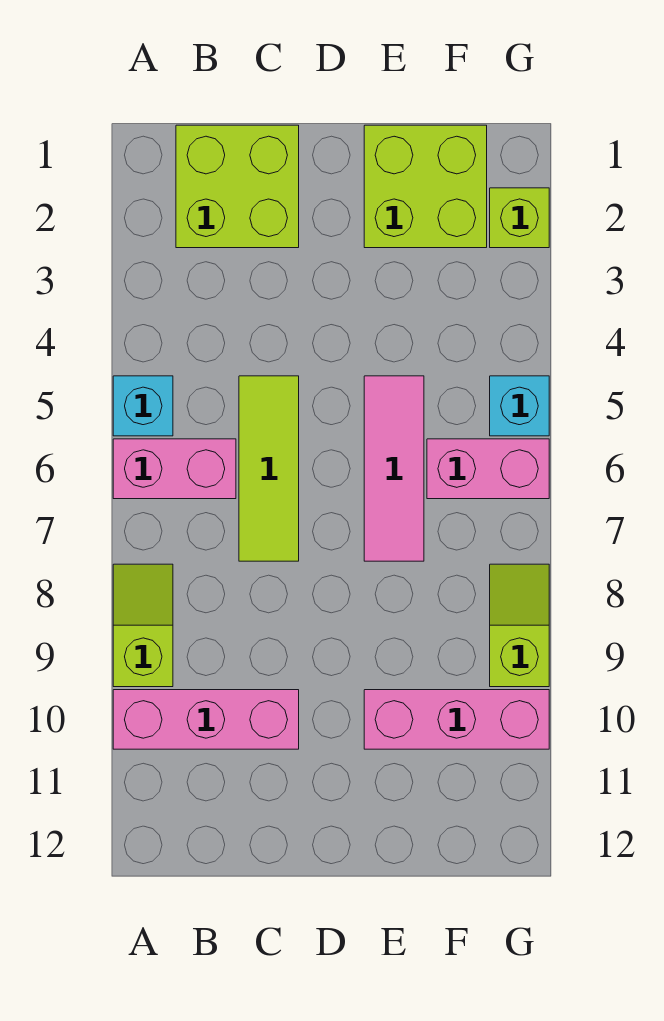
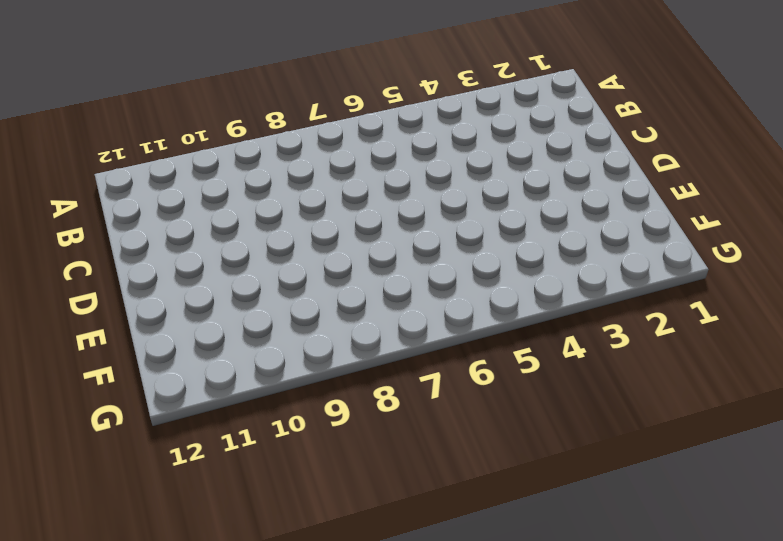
none -> cyan 1x1 brick [113,376,173,436]
none -> pink 1x2 brick [113,439,236,499]
none -> lime 1x2 slope [113,564,173,687]

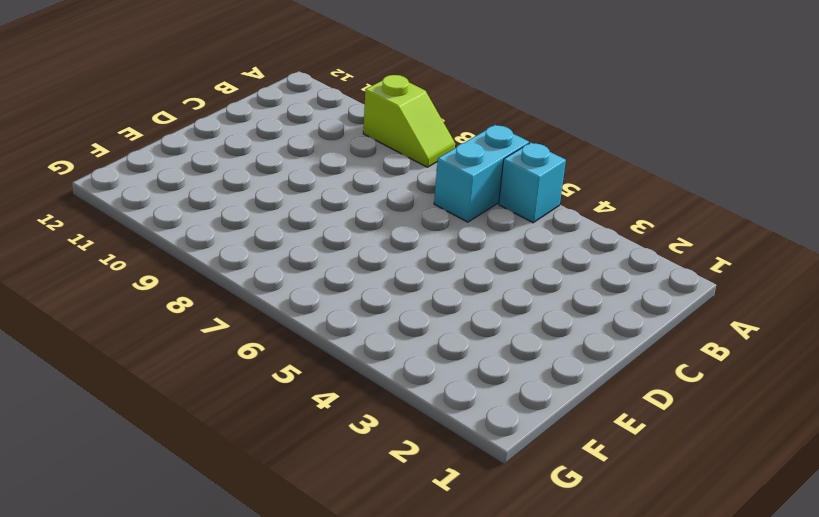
cyan 1x2 brick [434,125,529,222] -> pink 1x2 brick [113,439,236,499]
none -> pink 1x3 brick [113,690,299,749]
none -> lime 2x2 brick [176,125,299,248]
none -> lime 1x3 tile [239,376,299,561]

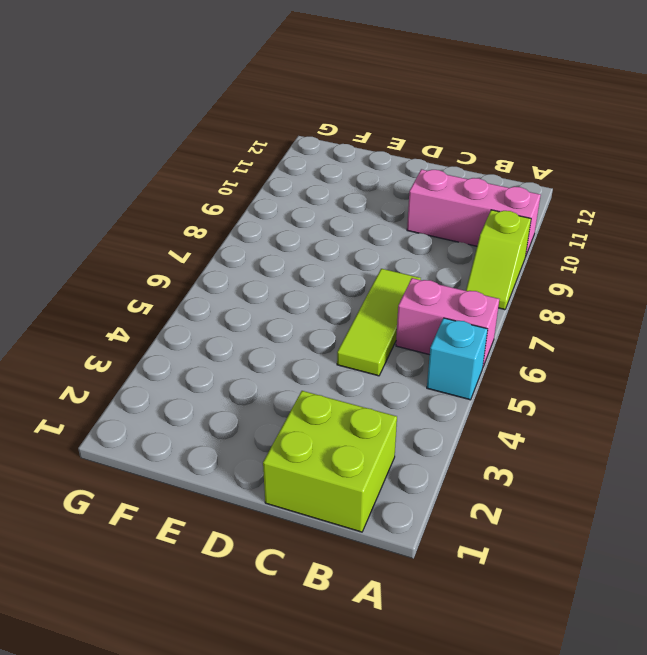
none -> lime 2x2 brick [364,125,487,248]
none -> pink 1x3 tile [364,376,424,561]
none -> pink 1x3 brick [364,690,549,749]

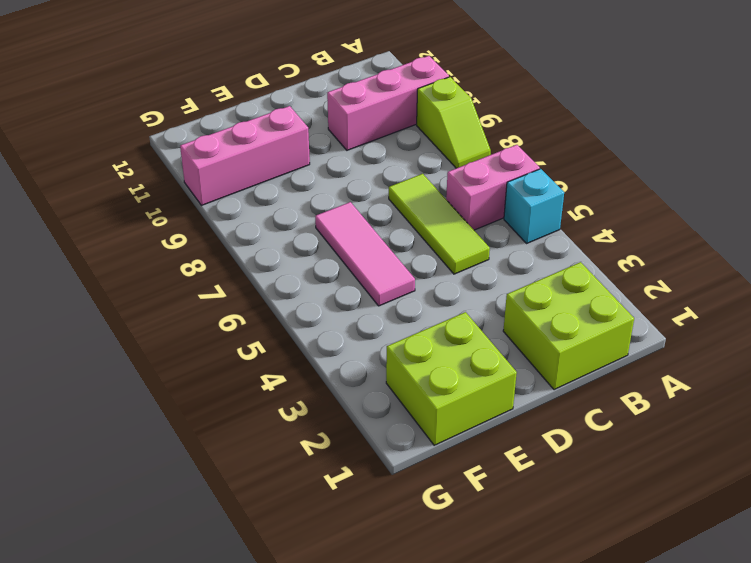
none -> pink 1x2 brick [427,439,549,499]
none -> lime 1x1 brick [490,188,549,248]
none -> cyan 1x1 brick [490,376,549,436]

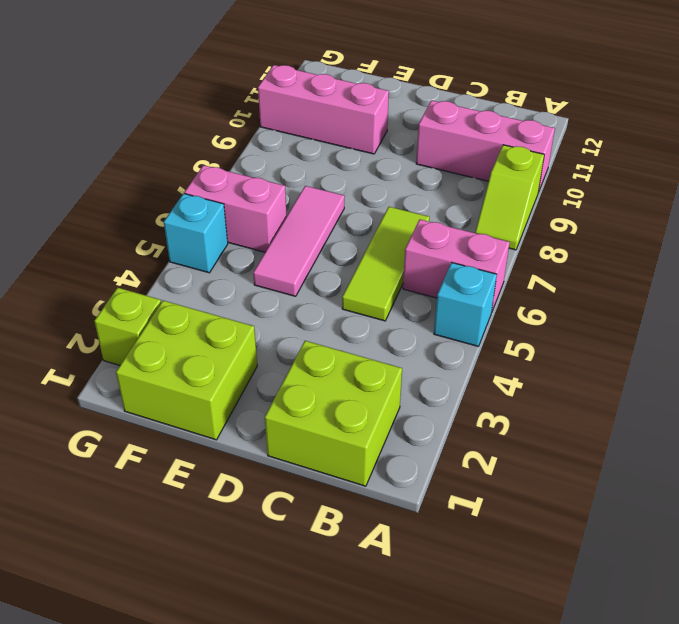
none -> lime 1x2 slope [490,564,549,687]

